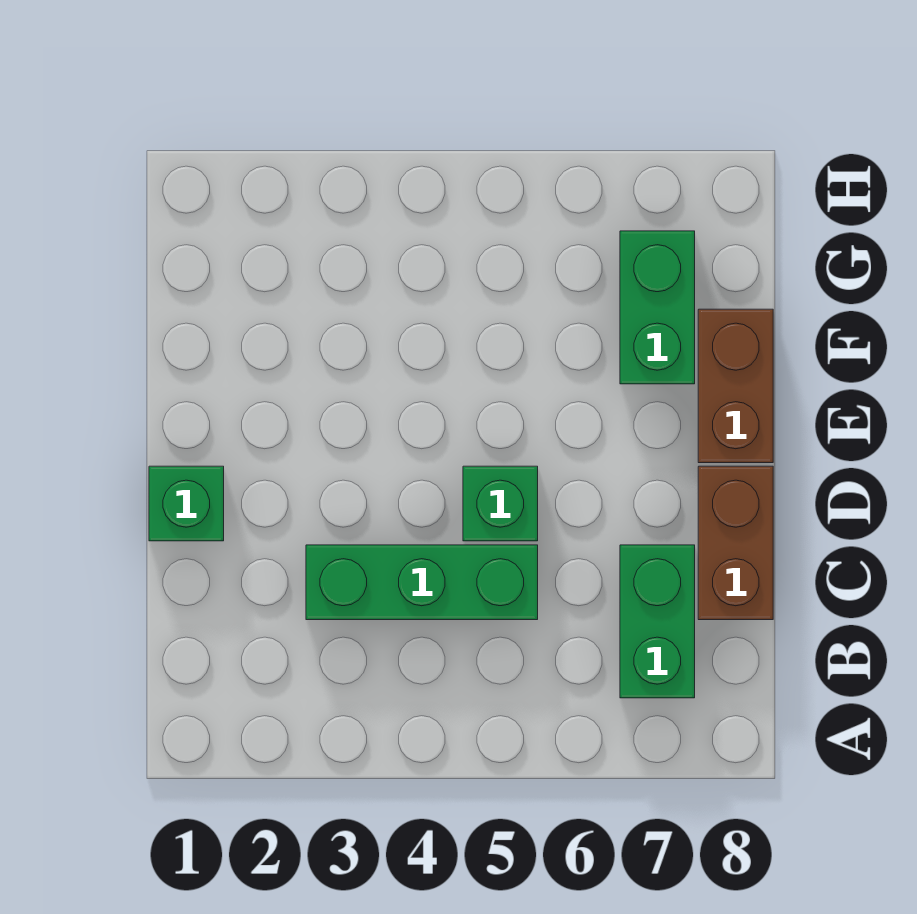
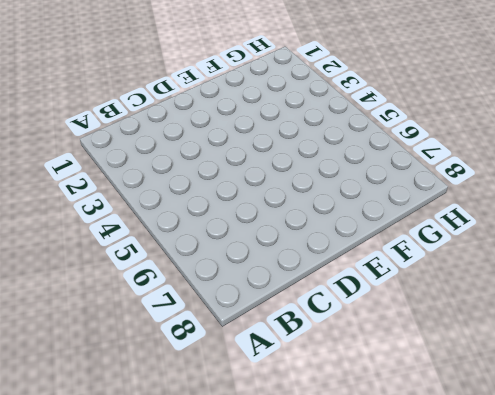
none -> green 1x2 brick [620,545,695,698]
none -> green 1x3 brick [306,545,538,620]

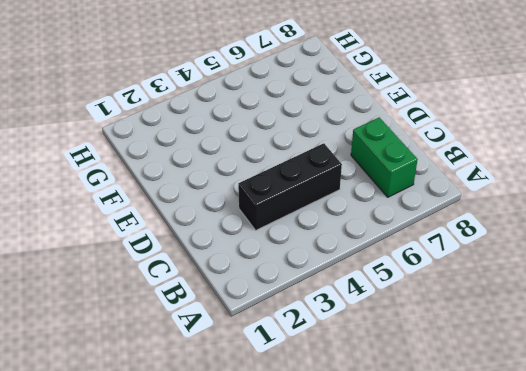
black 1x3 brick [238,143,342,230] -> green 1x3 brick [306,545,538,620]
none -> brown 1x2 brick [698,466,773,620]
none -> green 1x1 brick [149,466,224,541]

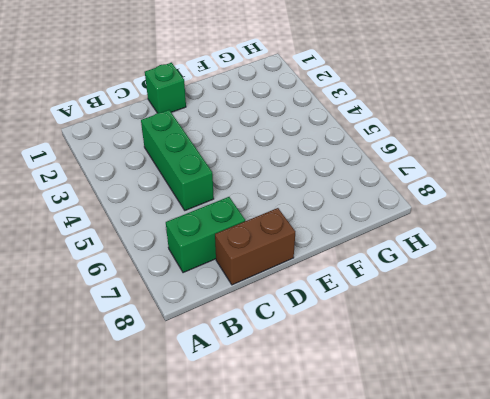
none -> green 1x1 brick [463,466,538,541]
none -> brown 1x2 brick [698,309,773,463]

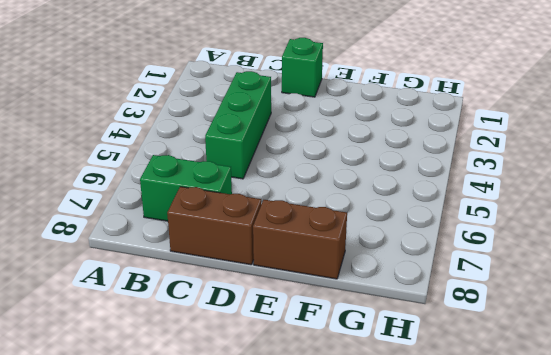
none -> green 1x1 brick [463,466,538,541]
none -> green 1x2 brick [620,231,695,384]

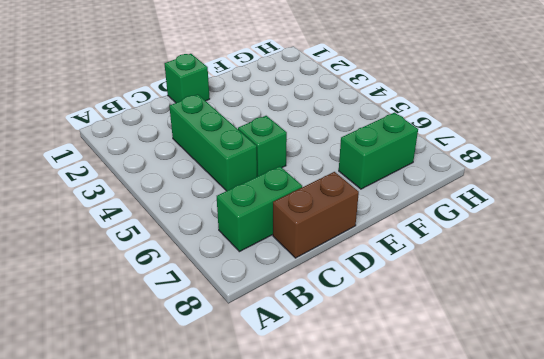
none -> brown 1x2 brick [698,309,773,463]

